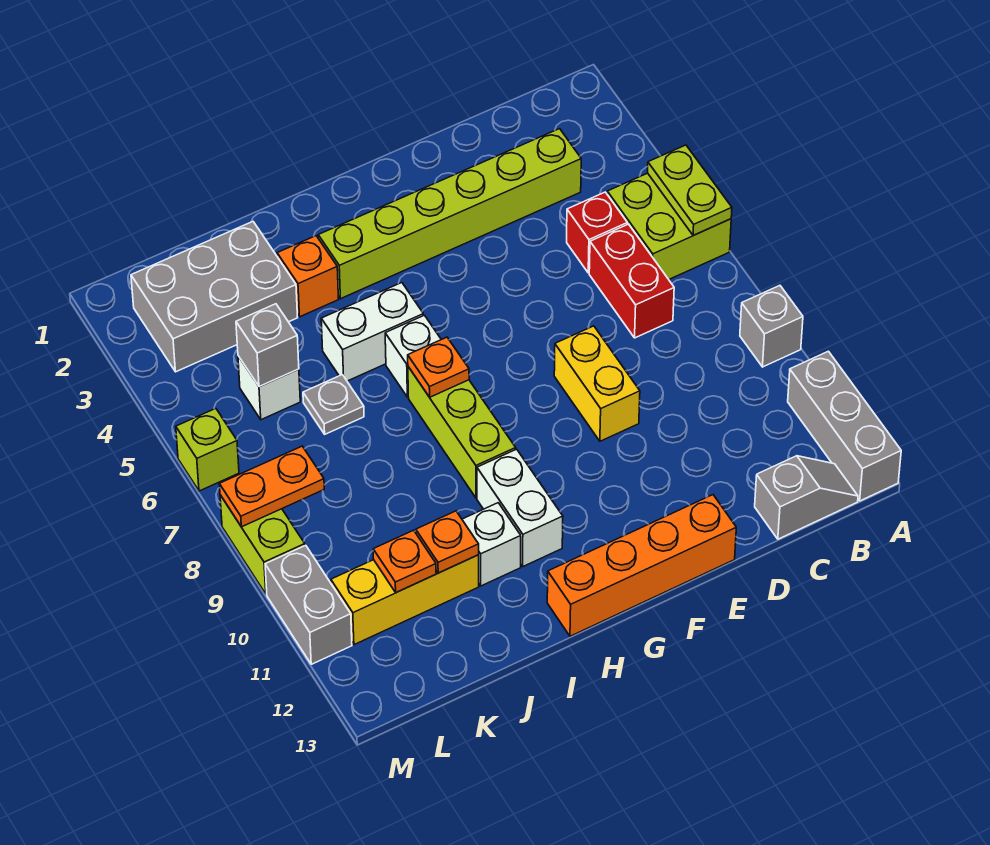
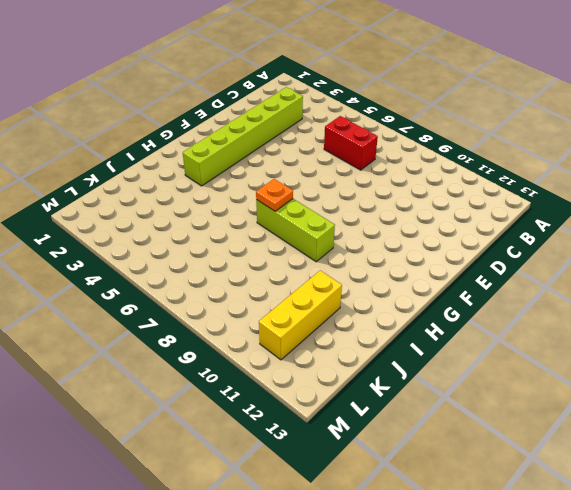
none -> lime 2x2 brick [607,173,731,279]
none -> grey 1x1 brick [740,286,803,367]
none -> grey 1x3 brick [788,351,901,501]

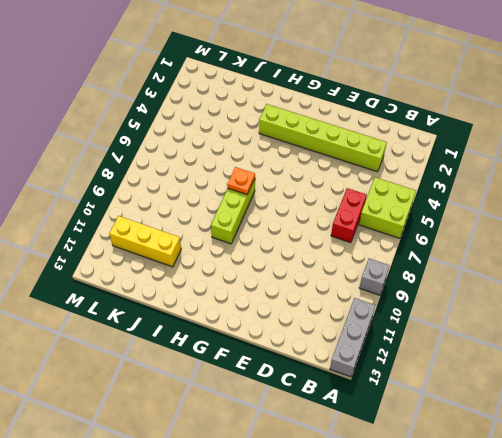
none -> grey 1x2 slope [755,456,858,539]
none -> red 1x1 brick [567,192,627,273]
none -> yellow 1x2 brick [554,326,640,441]

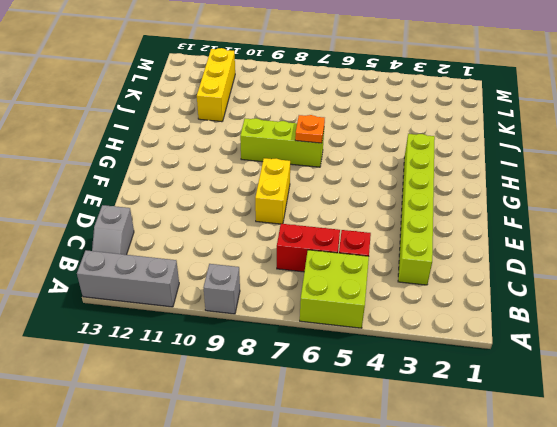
yellow 1x2 brick [255,158,290,224] -> yellow 1x2 brick turned to [554,326,640,441]
none -> orange 1x4 brick [547,495,736,636]
none -> white 1x2 brick [321,283,424,381]
none -> white 1x1 brick [385,315,441,397]

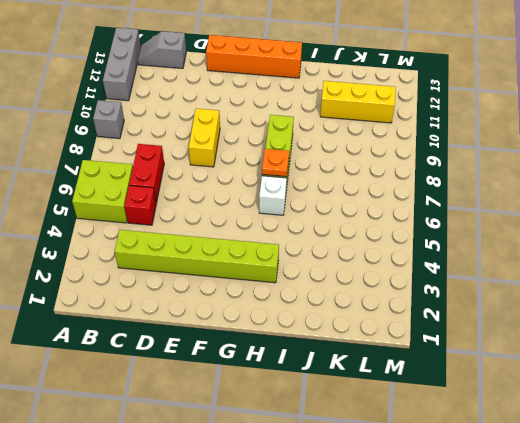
none -> white 1x2 brick [321,283,424,381]
none -> white 1x2 brick [477,449,563,566]
none -> orange 1x1 brick [277,236,339,317]

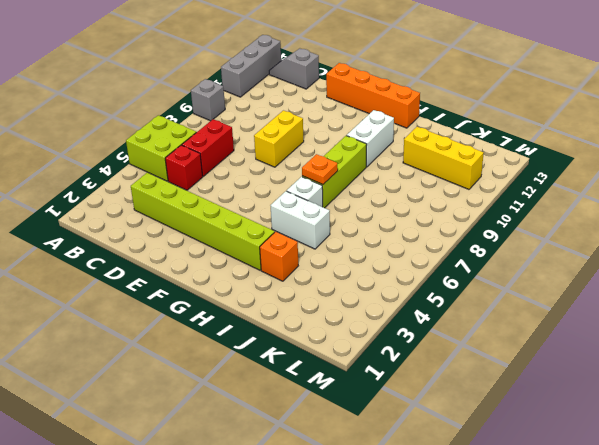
none -> white 1x1 brick [462,503,521,586]
none -> grey 2x3 brick [131,222,298,372]
none -> grey 1x1 plate [303,375,364,434]

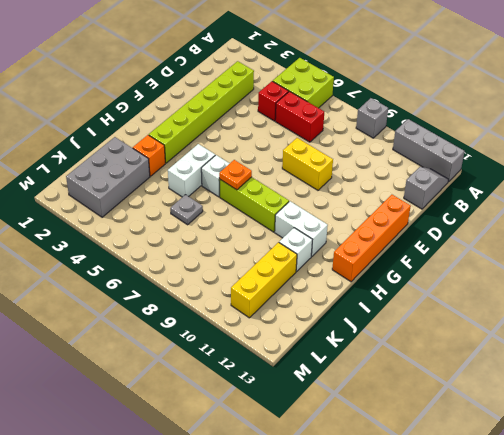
none -> white 1x1 brick [238,356,300,420]
none -> lime 1x1 brick [176,409,239,491]
none -> lime 1x2 brick [220,495,305,594]

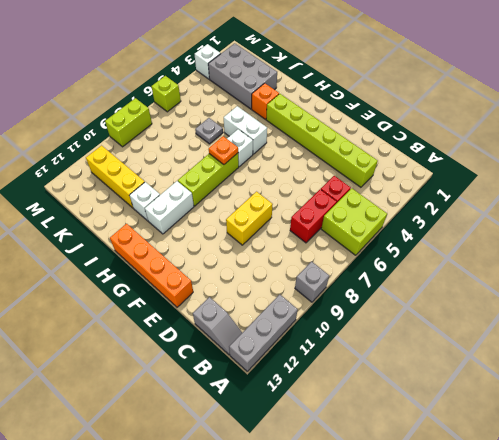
white 1x1 brick [195,44,221,79] -> white 1x1 brick moved to [238,356,300,420]
none -> grey 1x2 brick [265,545,352,664]
none -> lime 1x2 plate [648,145,732,236]
none -> orange 1x1 plate [416,511,479,573]

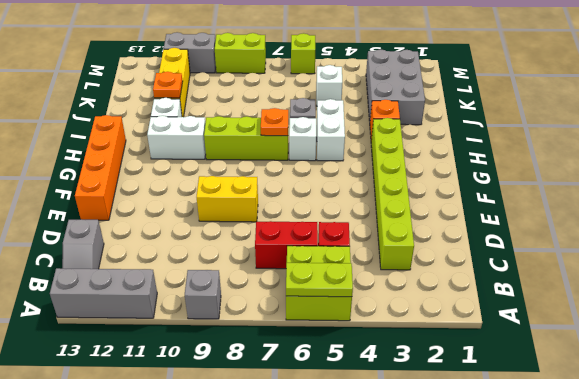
none -> grey 1x1 brick [236,304,299,387]
none -> orange 1x1 plate [373,530,436,593]
none -> orange 1x2 plate [219,446,324,527]

